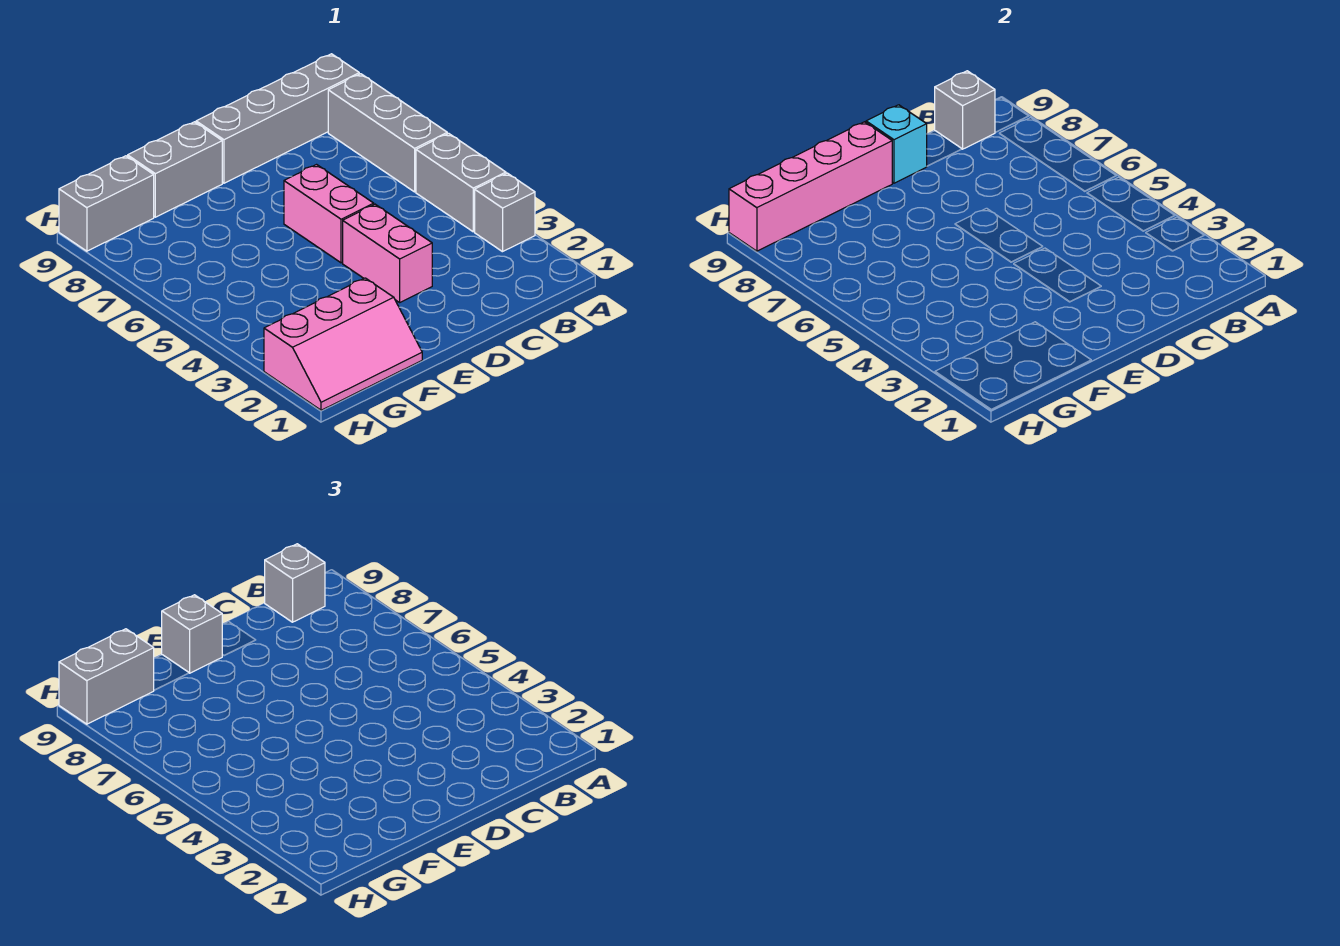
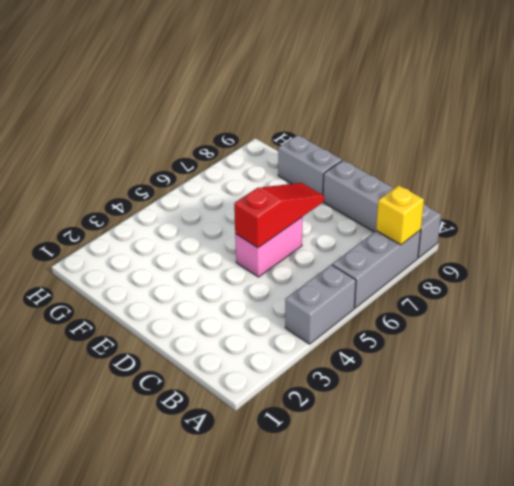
yellow 1x1 brick [376,185,424,245] -> none
red 1x3 slope [234,183,324,248] -> none
none -> grey 1x1 brick [475,173,535,252]
none -> pink 1x2 brick [343,204,432,302]
none -> pink 2x3 slope [264,278,422,410]

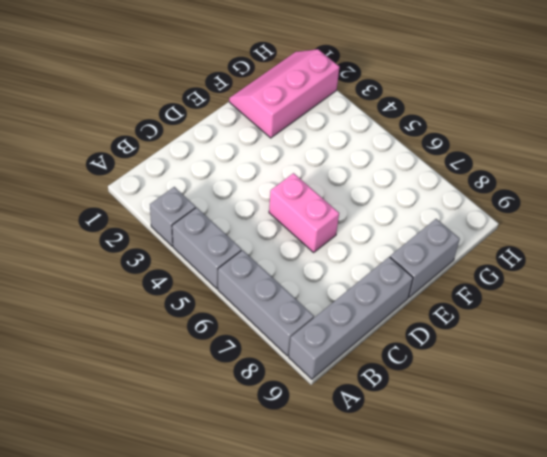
none -> pink 1x2 brick [343,204,432,302]
none -> grey 1x2 brick [59,156,154,251]
none -> grey 1x1 brick [935,71,995,149]

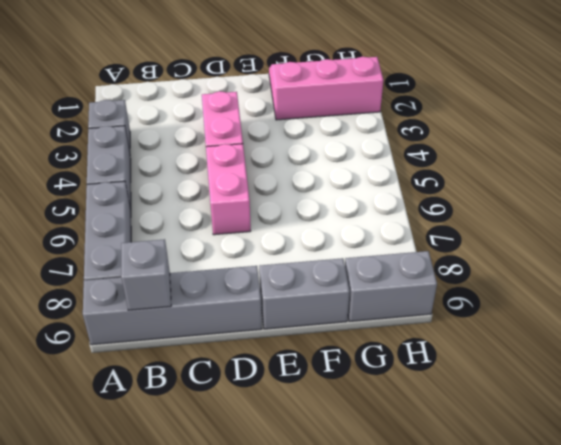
none -> cyan 1x1 brick [866,105,927,183]
none -> pink 1x4 brick [729,122,892,251]
none -> grey 1x1 brick [265,544,325,622]

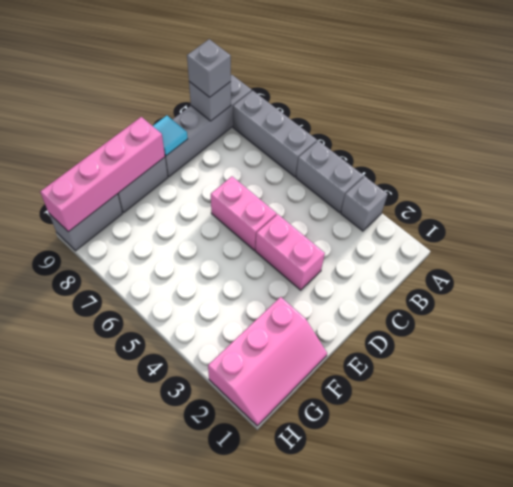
cyan 1x1 tile [153,116,188,156] -> cyan 1x1 brick [866,105,927,183]
none -> grey 1x1 brick [162,595,222,673]
none -> grey 1x2 brick [59,629,154,724]

